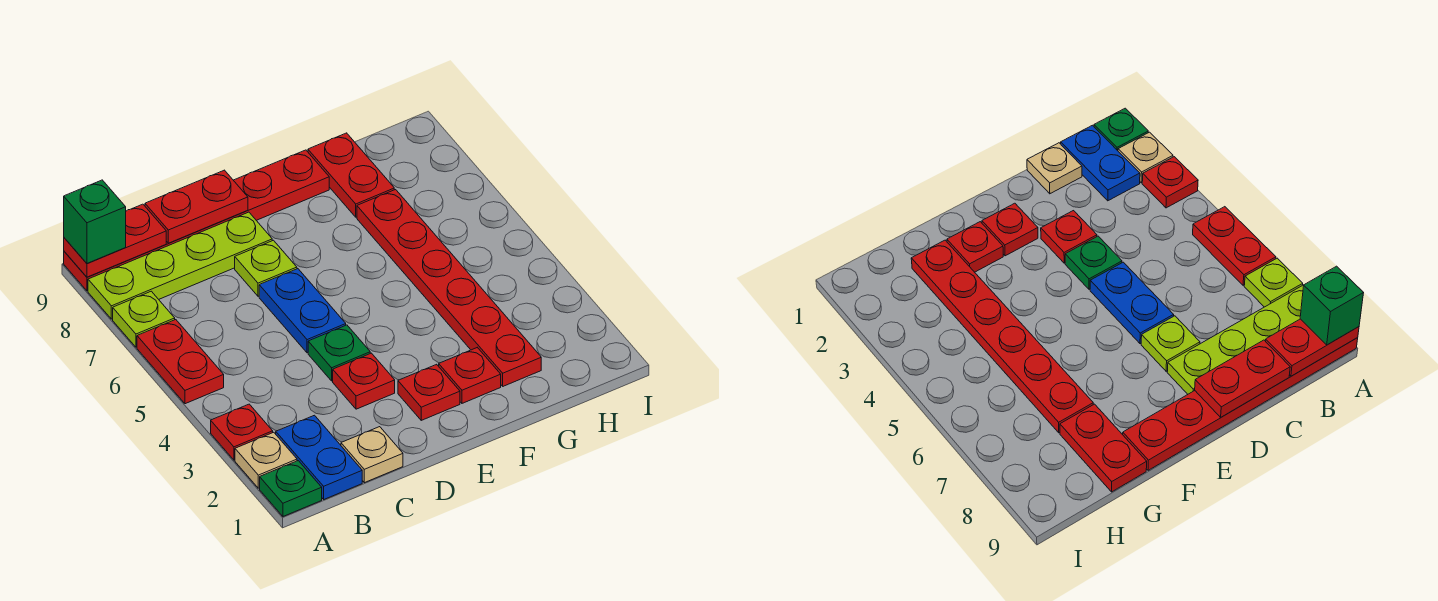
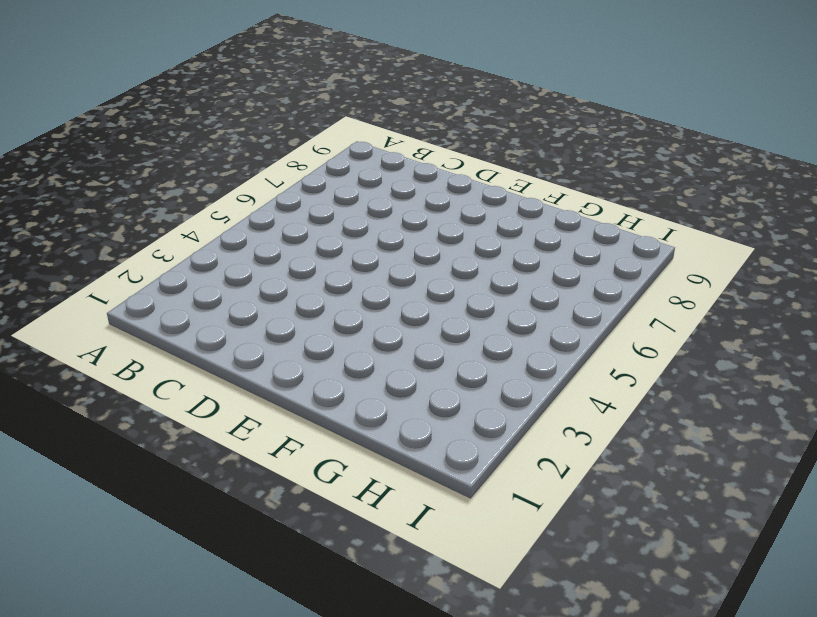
none -> green 1x1 plate [260,461,322,516]
none -> tan 1x1 plate [235,432,297,488]
none -> red 1x1 plate [211,404,273,460]

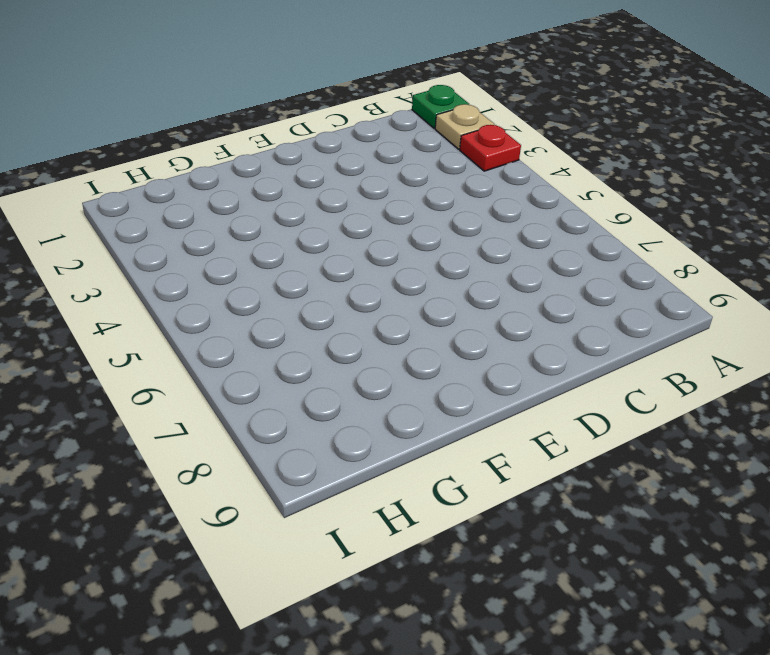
none -> red 1x2 plate [137,320,224,404]
none -> lime 1x1 plate [113,291,175,347]
none -> lime 1x4 plate [88,212,272,319]

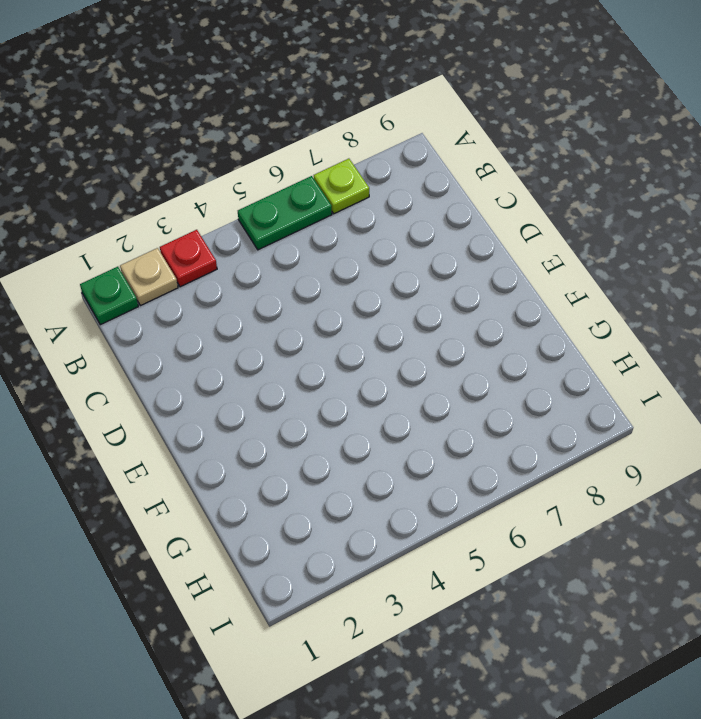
green 1x2 plate [238,176,332,250] -> red 1x2 plate [137,320,224,404]
none -> lime 1x4 plate [88,212,272,319]
none -> red 1x6 plate [64,150,329,291]
none -> blue 1x2 plate [276,415,362,499]

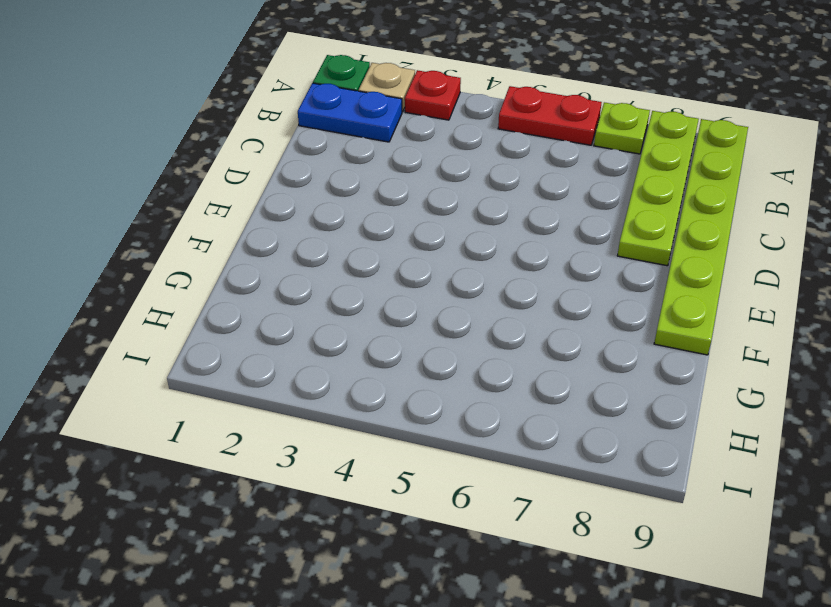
lime 1x6 plate [654,119,748,355] -> red 1x6 plate [64,150,329,291]
none -> tan 1x1 plate [341,427,403,483]
none -> red 1x1 plate [333,353,395,409]
none -> green 1x1 plate [308,325,370,381]

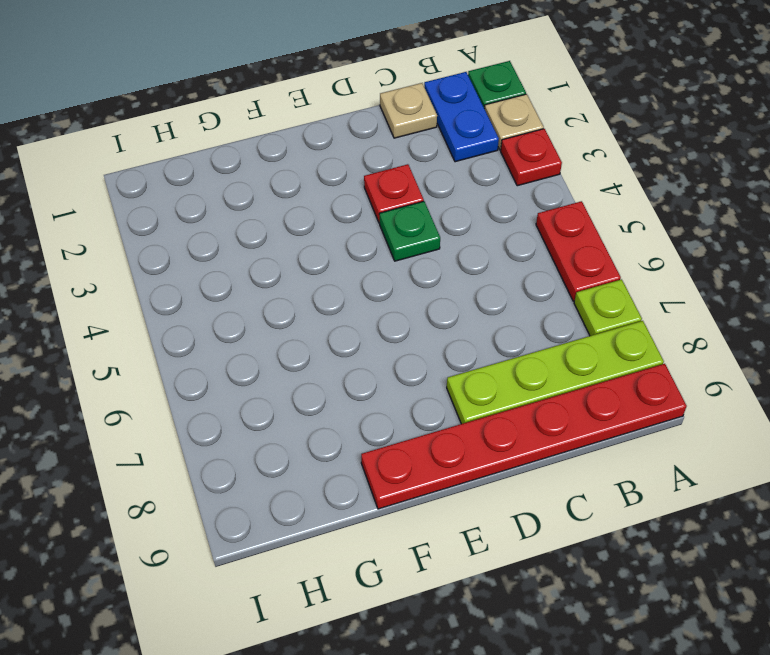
none -> blue 1x2 plate [259,269,346,353]
none -> lime 1x1 plate [235,240,297,296]
none -> red 1x1 plate [398,364,460,420]

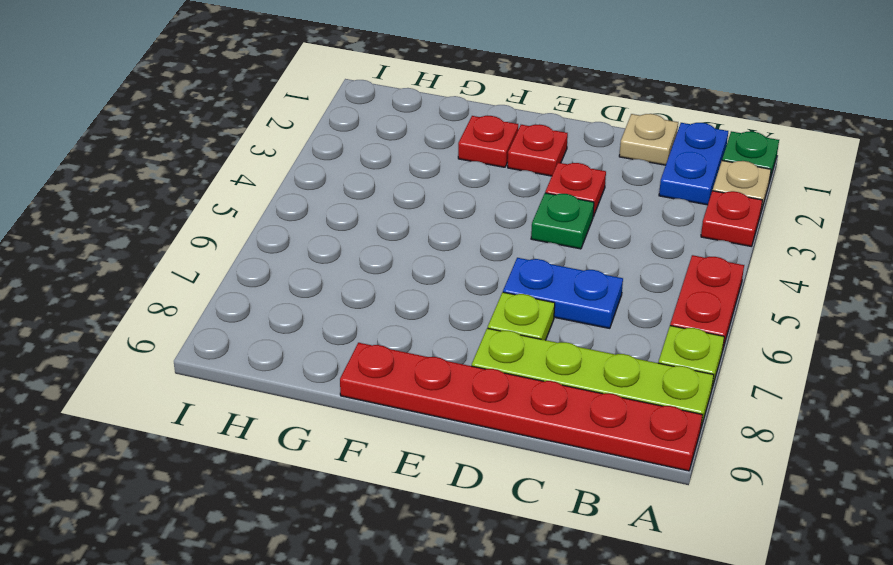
blue 1x2 plate [503,258,623,328] -> blue 1x2 plate turned to [259,269,346,353]
none -> red 1x6 plate [357,190,541,386]
none -> red 1x2 plate [308,133,394,217]
none -> red 1x2 plate [64,204,166,277]

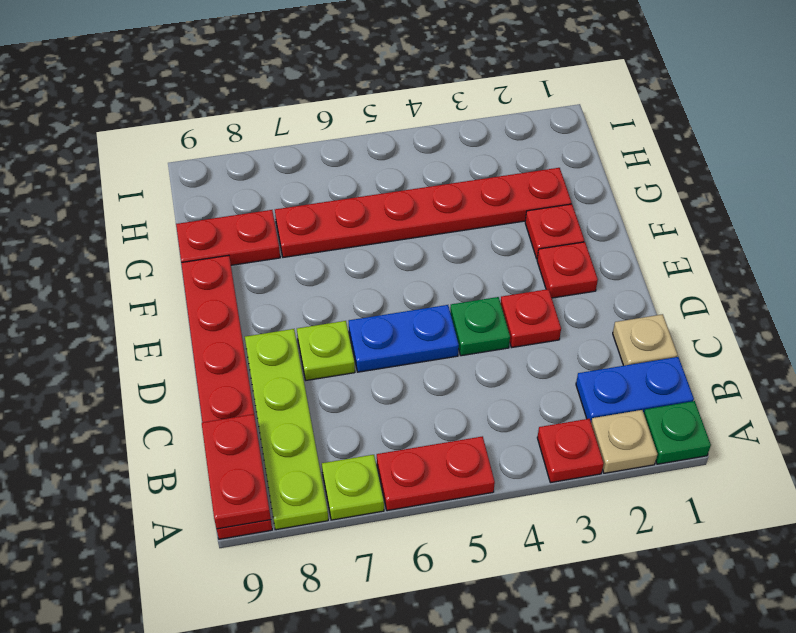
none -> red 1x2 plate [145,170,248,243]
none -> green 1x1 brick [64,180,126,264]

